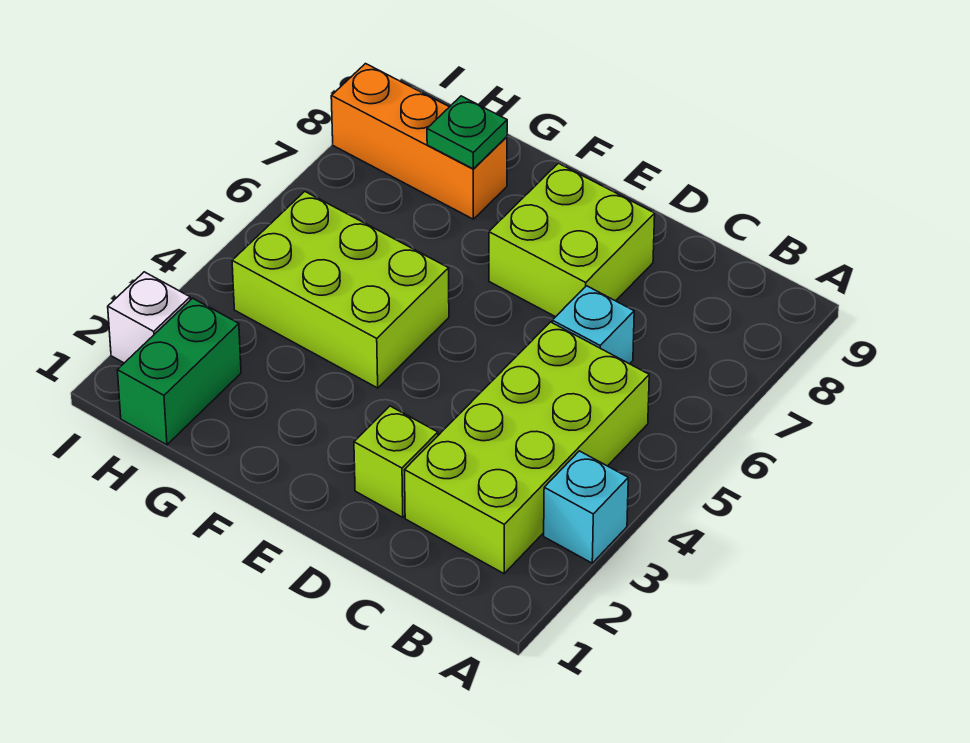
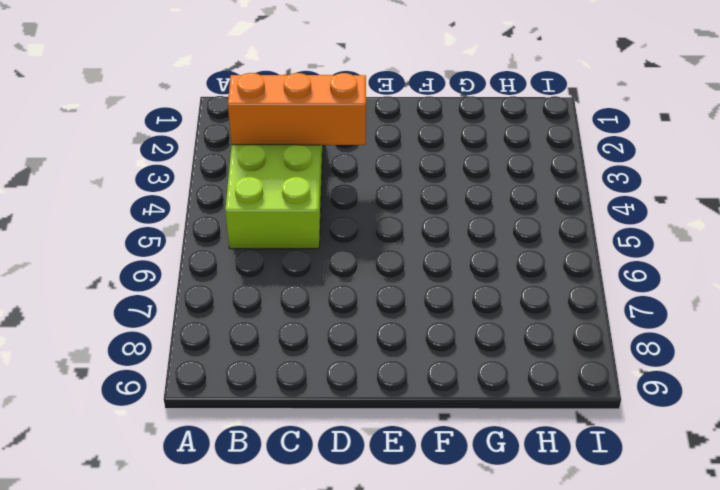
orange 1x3 brick [228,73,366,145] -> orange 1x3 brick moved to [331,64,507,219]
none -> cyan 1x1 brick [544,451,628,563]
none -> cyan 1x1 brick [552,286,634,364]

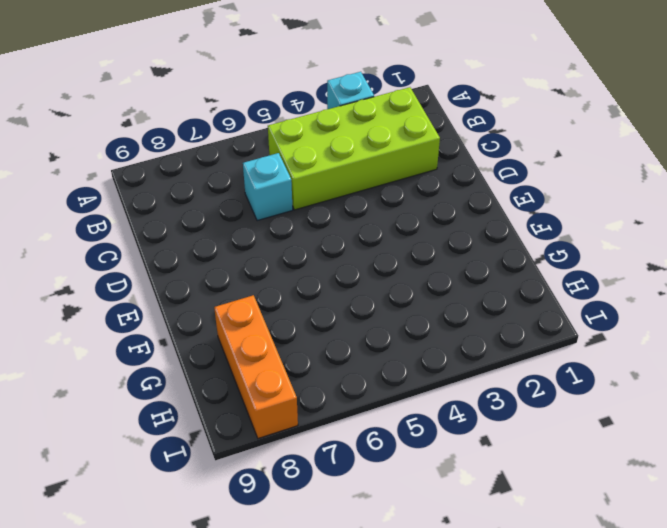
none -> lime 1x1 brick [354,406,438,517]
none -> lime 2x2 brick [489,163,655,317]

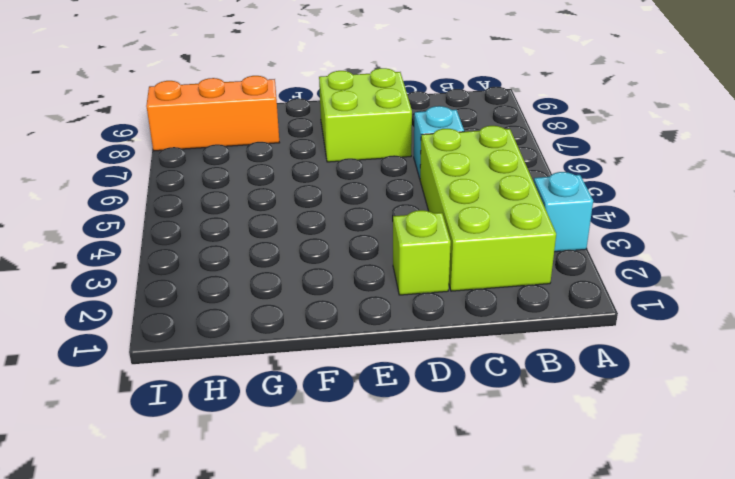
none -> lime 2x3 brick [232,191,449,388]
none -> green 1x2 brick [117,298,241,445]

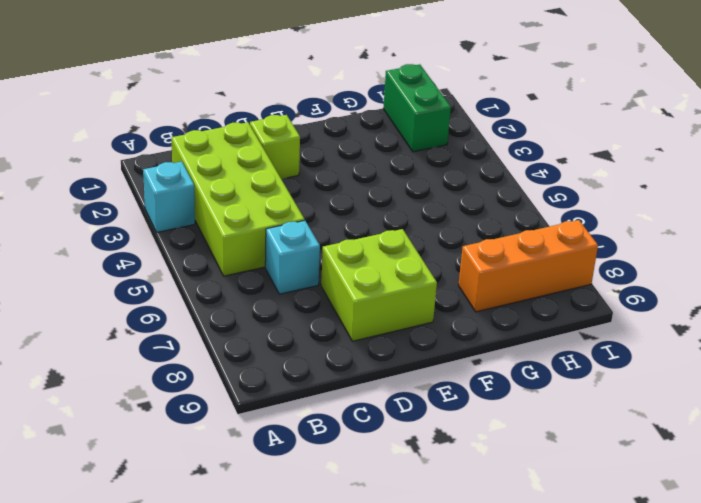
none -> lime 2x3 brick [232,191,449,388]
none -> white 1x1 brick [108,272,190,363]

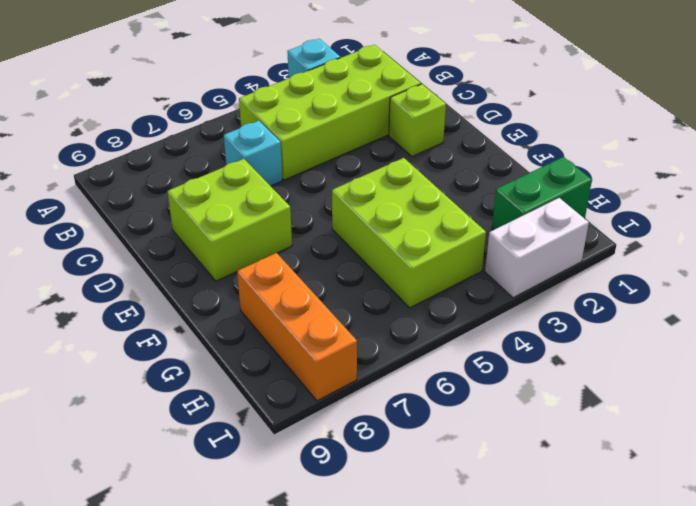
white 1x2 brick [485,198,589,298] -> white 1x1 brick [108,272,190,363]
none -> green 1x1 plate [427,96,507,169]

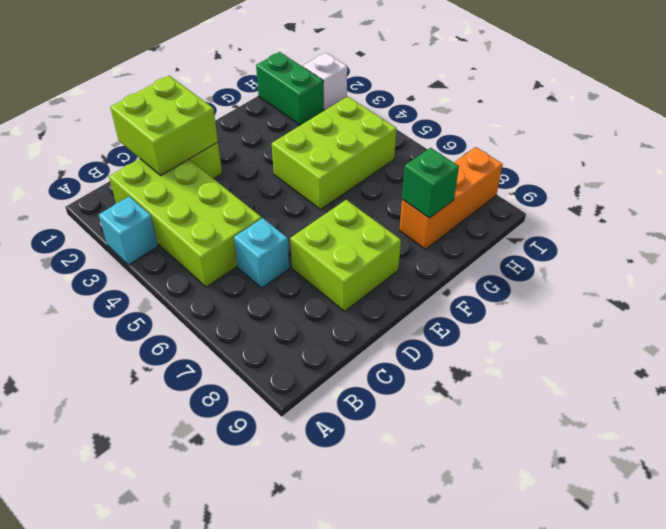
lime 2x2 brick [110,76,218,175] -> none
green 1x1 brick [402,148,459,218] -> green 1x1 plate [427,96,507,169]

